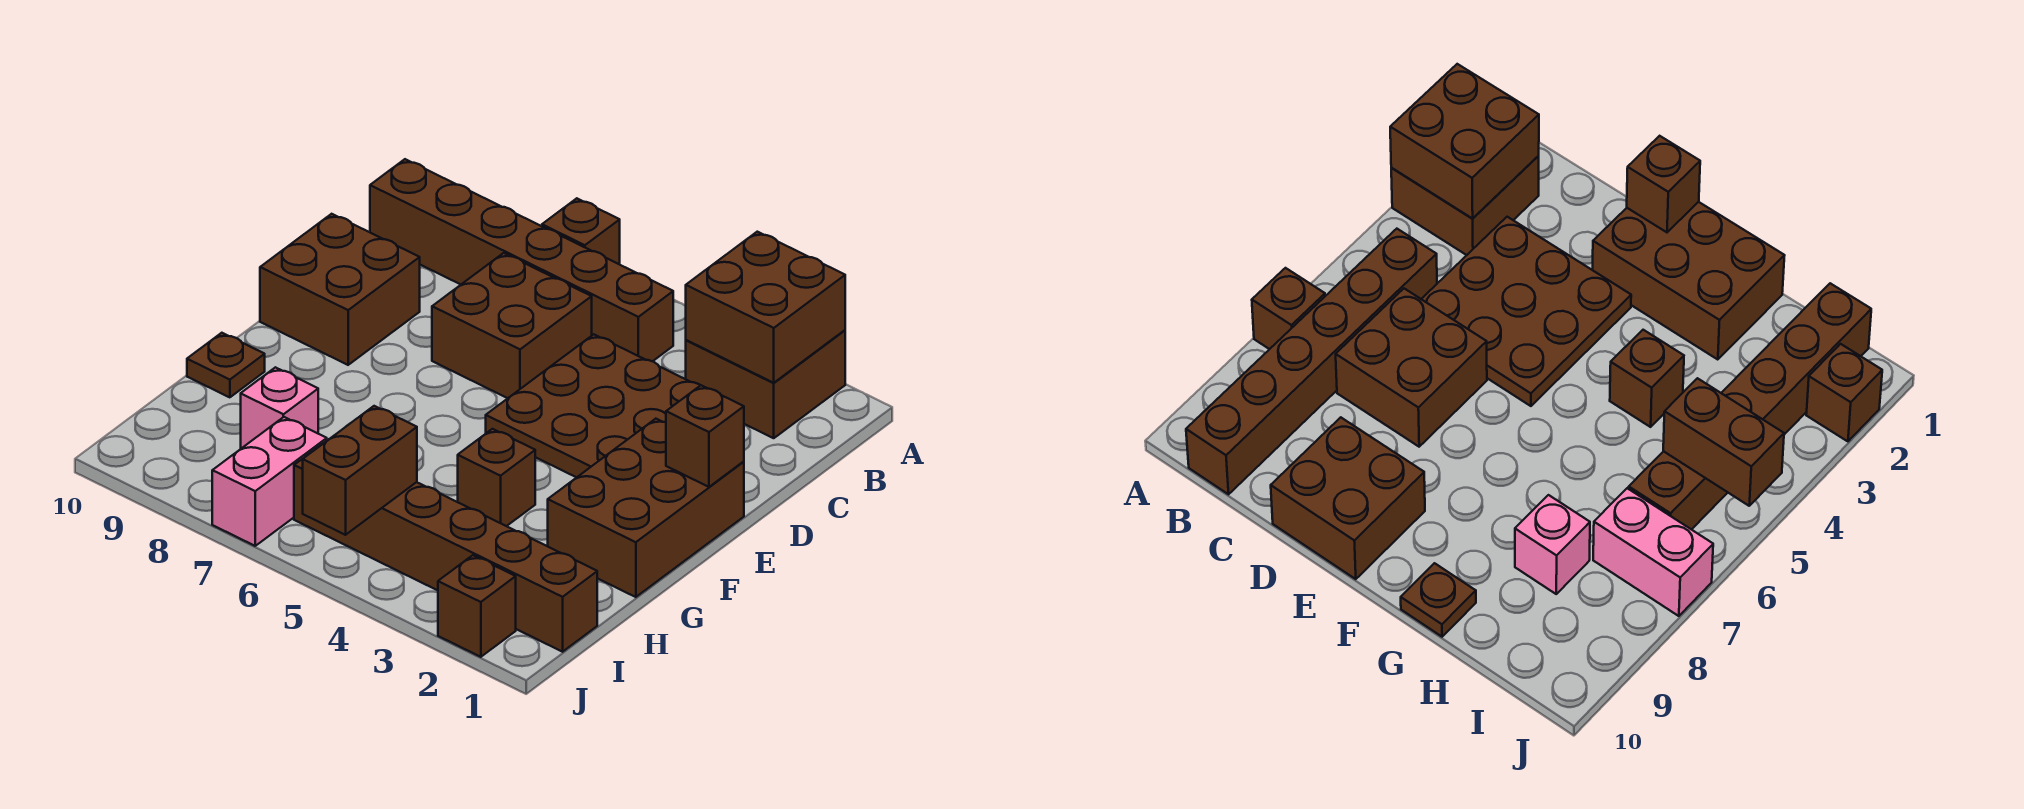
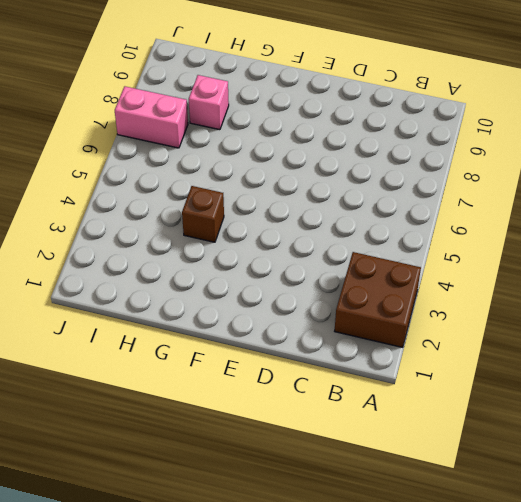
none -> brown 1x1 brick [542,198,620,264]
none -> brown 1x6 brick [370,159,673,361]
none -> brown 3x3 plate [486,334,700,477]

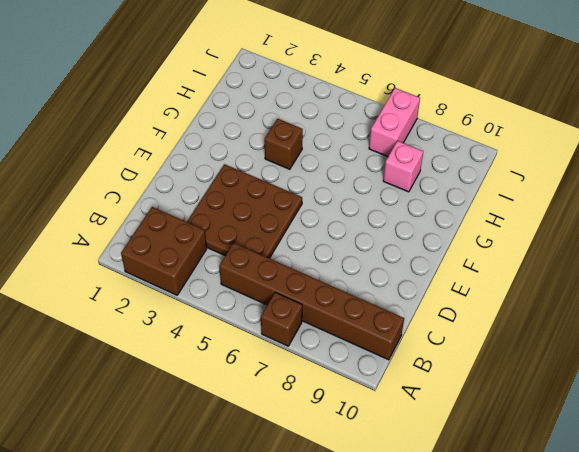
none -> brown 2x2 brick [432,253,592,398]
none -> brown 2x2 brick [260,214,420,365]
none -> brown 2x3 brick [548,419,744,597]

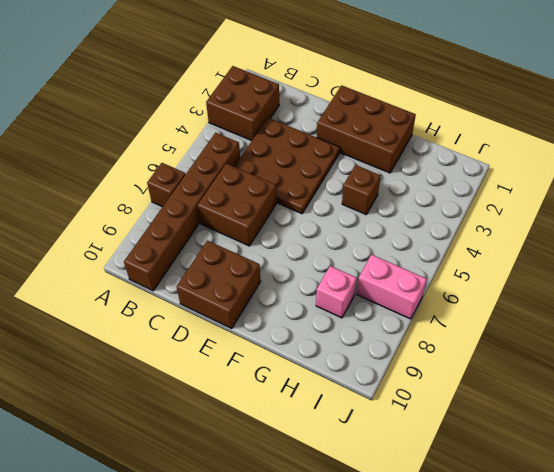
none -> brown 1x1 plate [187,333,265,397]
none -> brown 1x6 brick [294,439,597,652]
none -> brown 1x1 brick [438,555,516,657]

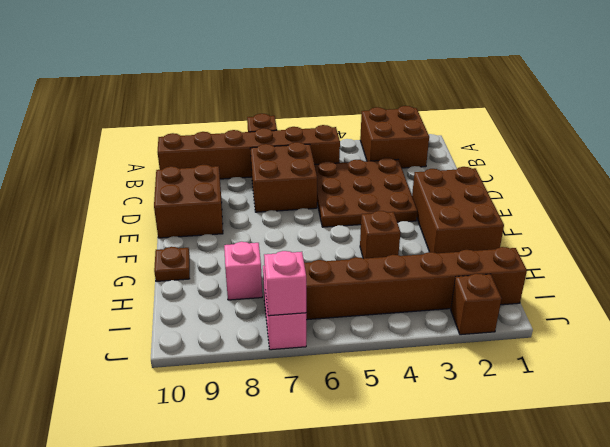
pink 1x1 brick [264,251,306,316] -> none
none -> brown 2x2 brick [686,232,845,383]
none -> brown 1x1 brick [666,385,744,487]
none -> brown 1x2 brick [303,406,417,535]

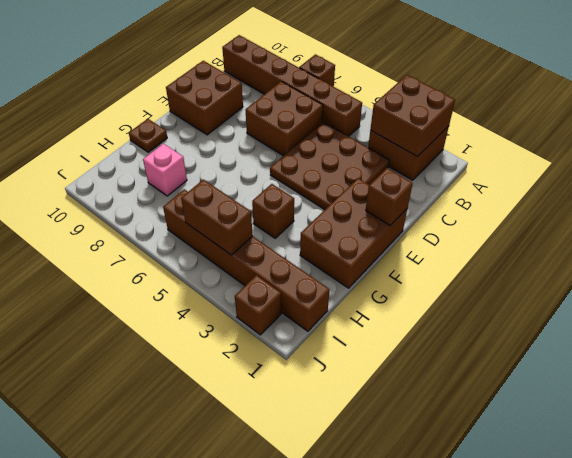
brown 1x2 brick [181,180,253,255] -> brown 1x2 brick turned to [303,406,417,535]
none -> pink 1x2 brick [212,417,327,546]

